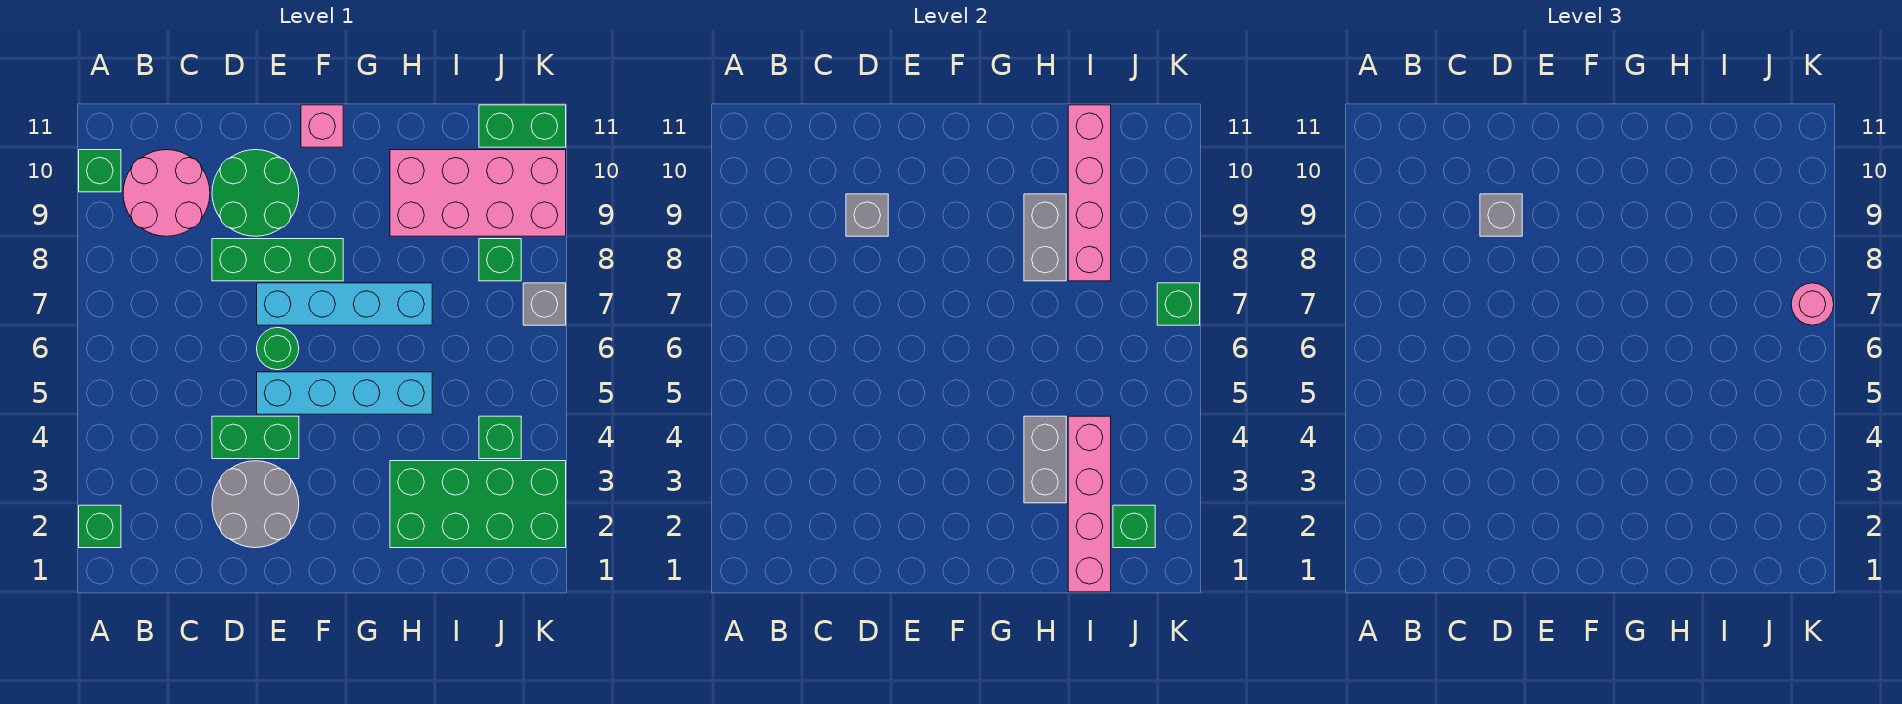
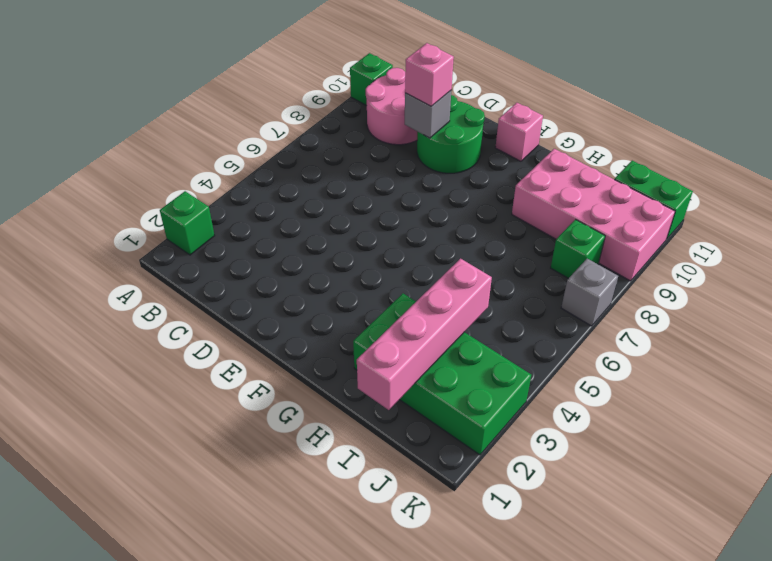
pink 1x1 brick [405,43,454,106] -> grey 1x1 brick [1480,194,1522,236]
none -> grey 2x2 round brick [212,461,299,548]
none -> green 1x2 brick [212,416,299,459]
none -> green 1x3 brick [212,239,343,281]

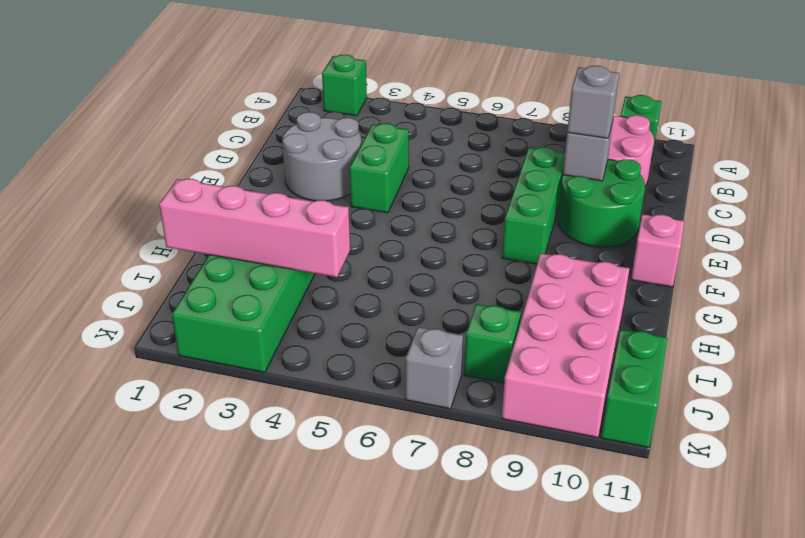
none -> cyan 1x4 brick [257,372,432,414]
none -> green 1x1 round brick [257,327,299,370]
none -> cyan 1x4 brick [257,283,432,325]

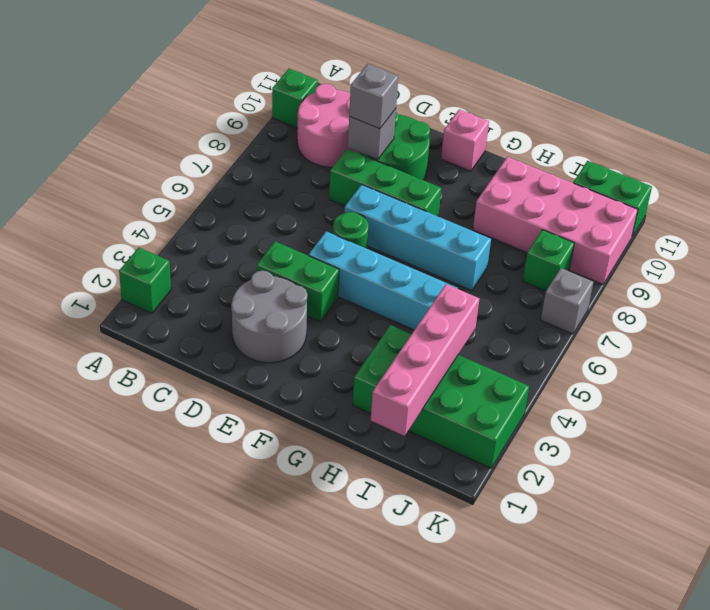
none -> green 1x1 brick [479,416,521,459]
none -> grey 1x2 brick [1024,416,1066,503]
none -> grey 1x2 brick [1024,194,1066,281]

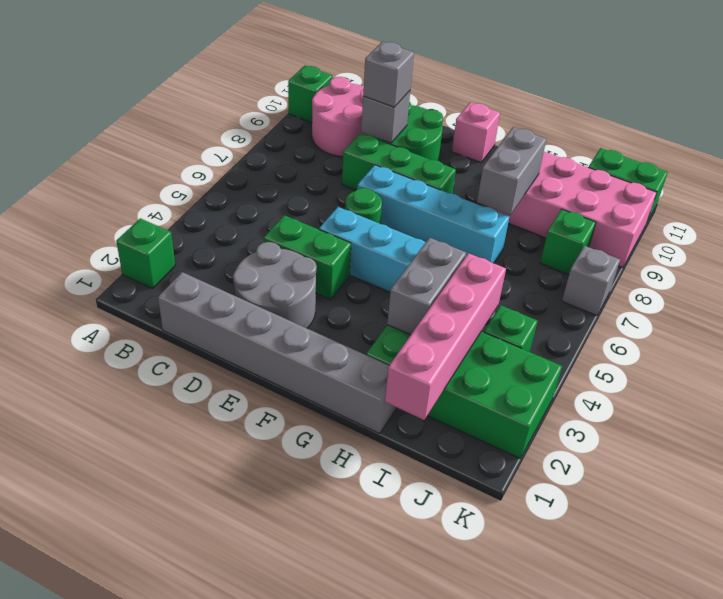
grey 1x6 brick [158,272,397,434] -> none
none -> pink 1x4 brick [1068,105,1111,281]
none -> green 1x1 brick [1113,505,1155,548]
none -> green 1x1 brick [1157,283,1200,325]

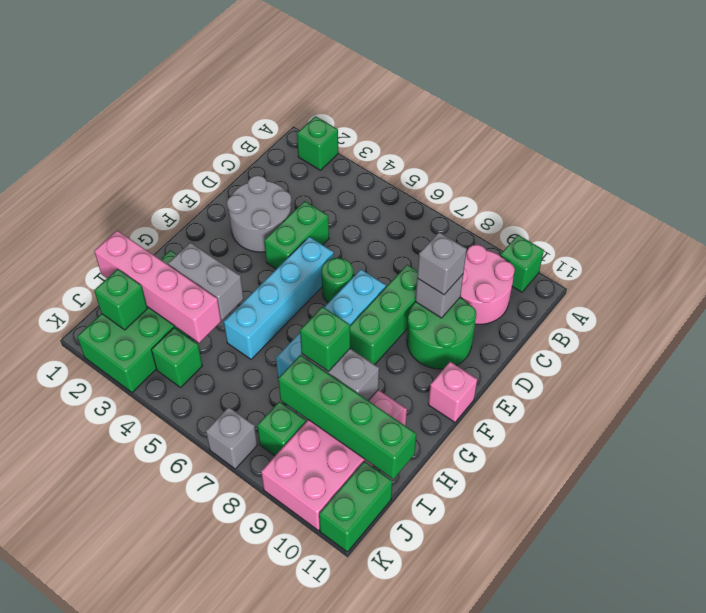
green 1x1 brick [300,307,350,372] -> green 1x1 brick moved to [1157,283,1200,325]
green 1x4 brick [278,355,416,479] -> pink 1x4 brick [1068,105,1111,281]
none -> pink 1x1 round brick [1791,283,1834,325]

